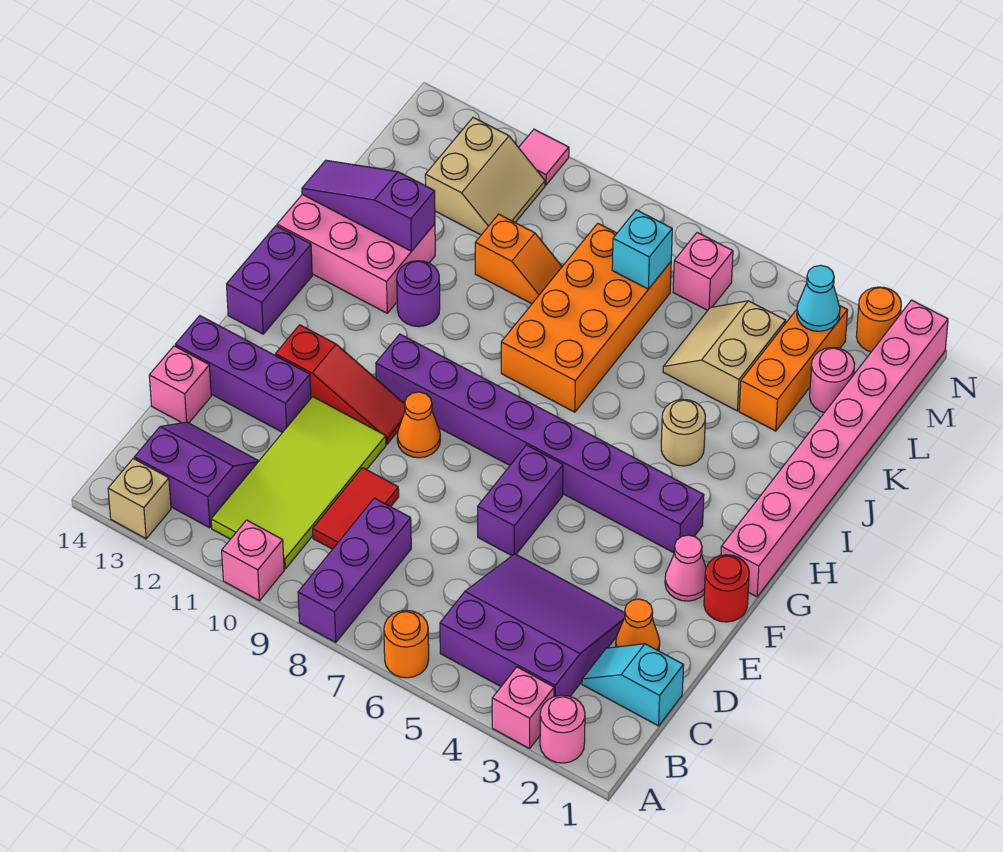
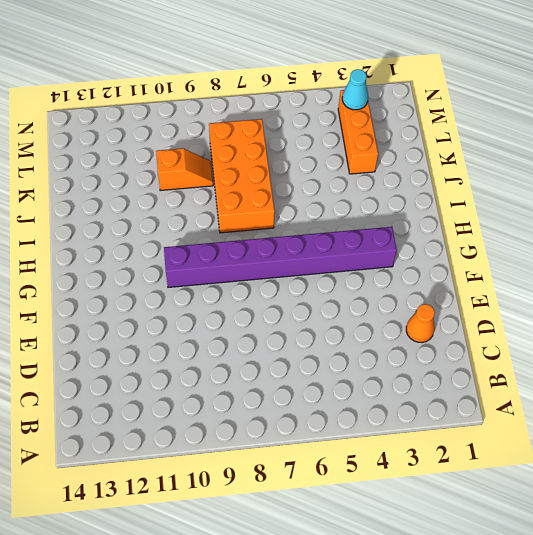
none -> pink 1x1 round brick [540,695,585,763]
none -> pink 1x1 brick [492,667,554,749]
none -> orange 1x1 round brick [384,610,429,678]
none -> purple 1x3 brick [298,498,411,643]

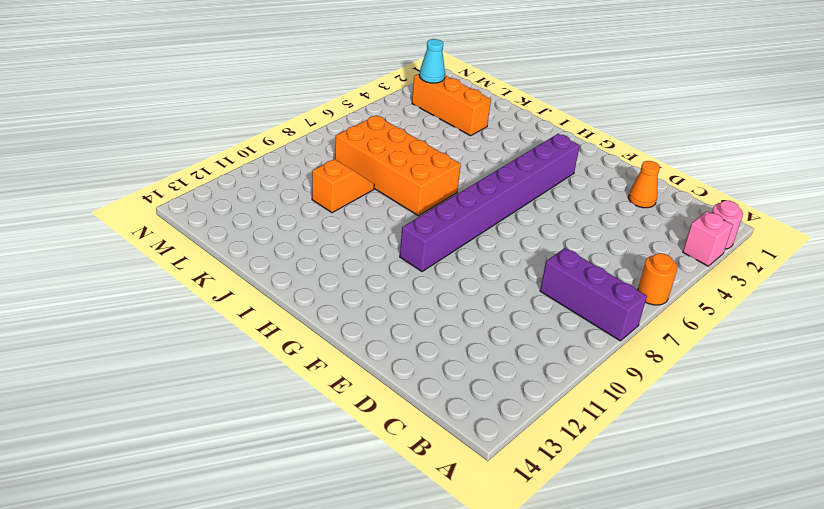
none -> pink 1x1 brick [222,520,284,601]
none -> tan 1x1 brick [108,459,171,539]
none -> purple 3x3 slope [440,554,625,697]
none -> lime 2x4 tile [211,397,386,569]

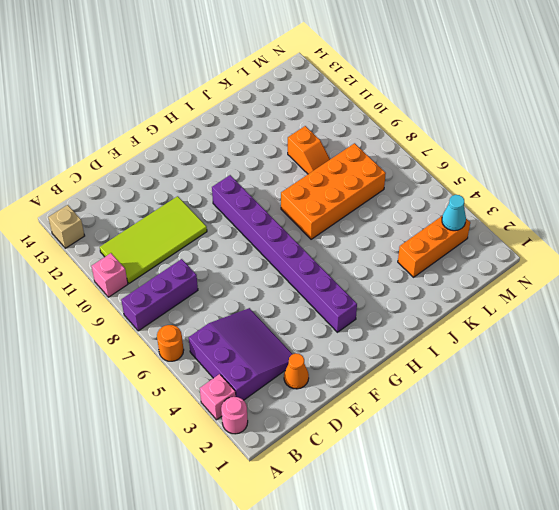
none -> purple 2x2 slope [134,422,259,528]
none -> cyan 1x2 slope [582,644,684,726]
none -> red 1x2 tile [313,468,399,549]
none -> pink 1x1 brick [149,346,211,423]

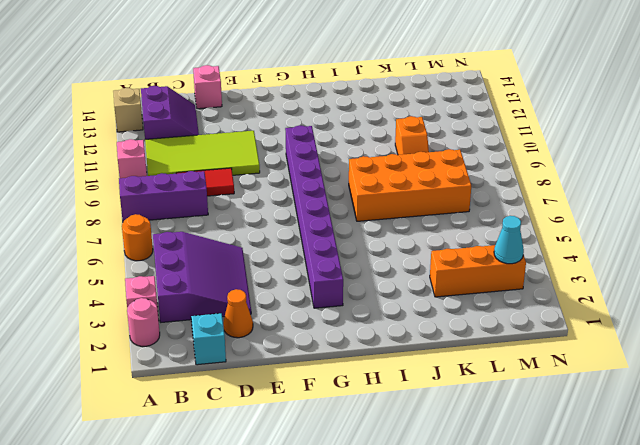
none -> purple 1x2 brick [478,445,563,556]
none -> purple 1x3 brick [175,316,311,433]
none -> red 1x1 round brick [704,555,749,622]
none -> pink 1x1 cone [665,535,706,601]

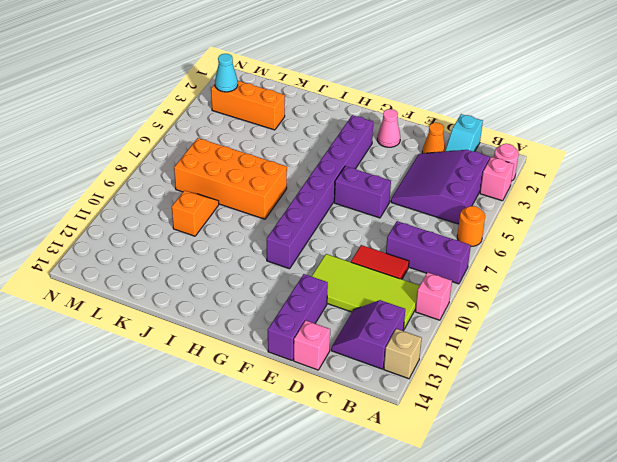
none -> red 1x1 round brick [704,555,749,622]
none -> orange 1x1 cone [397,392,440,458]
none -> red 1x3 slope [275,325,405,444]
none -> pink 1x8 brick [721,300,948,597]

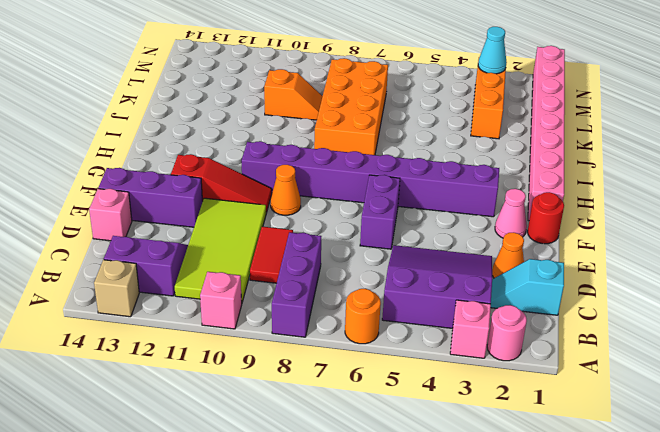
none -> purple 1x2 brick [227,226,312,334]
none -> tan 1x1 round brick [661,399,705,466]
none -> purple 1x1 round brick [397,261,440,327]
none -> pink 2x3 brick [277,194,435,313]

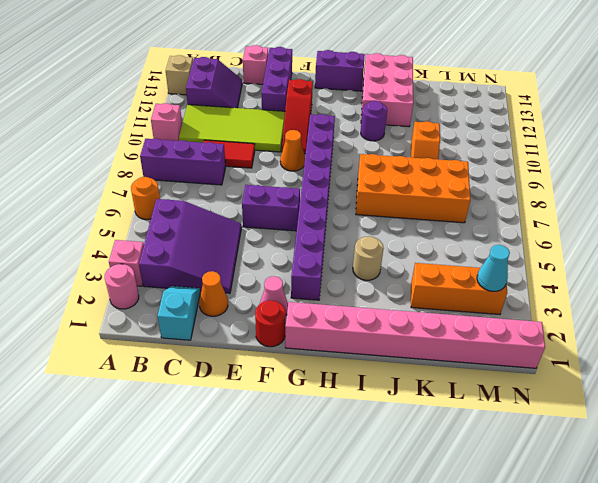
none -> tan 2x2 slope [663,301,786,411]
none -> pink 1x1 round brick [810,348,855,413]
none -> tan 2x2 slope [425,118,545,235]
none -> pink 1x1 brick [673,233,733,310]

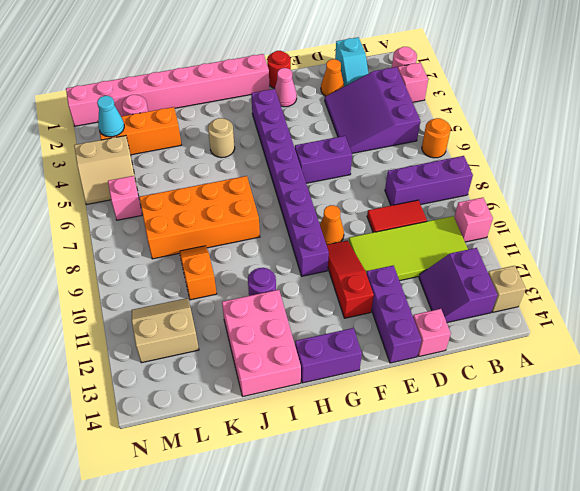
tan 2x2 slope [74,136,136,205] -> tan 2x2 slope moved to [663,301,786,411]
none -> orange 1x1 round brick [856,287,901,352]
none -> pink 1x1 tile [519,129,569,185]
none -> purple 1x3 slope [302,160,435,251]
none -> cyan 1x1 brick [612,210,672,289]

